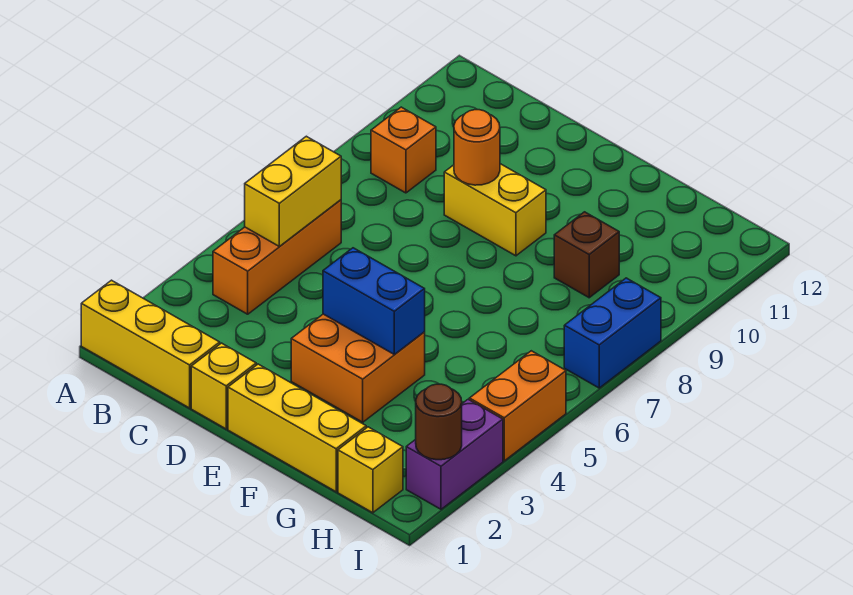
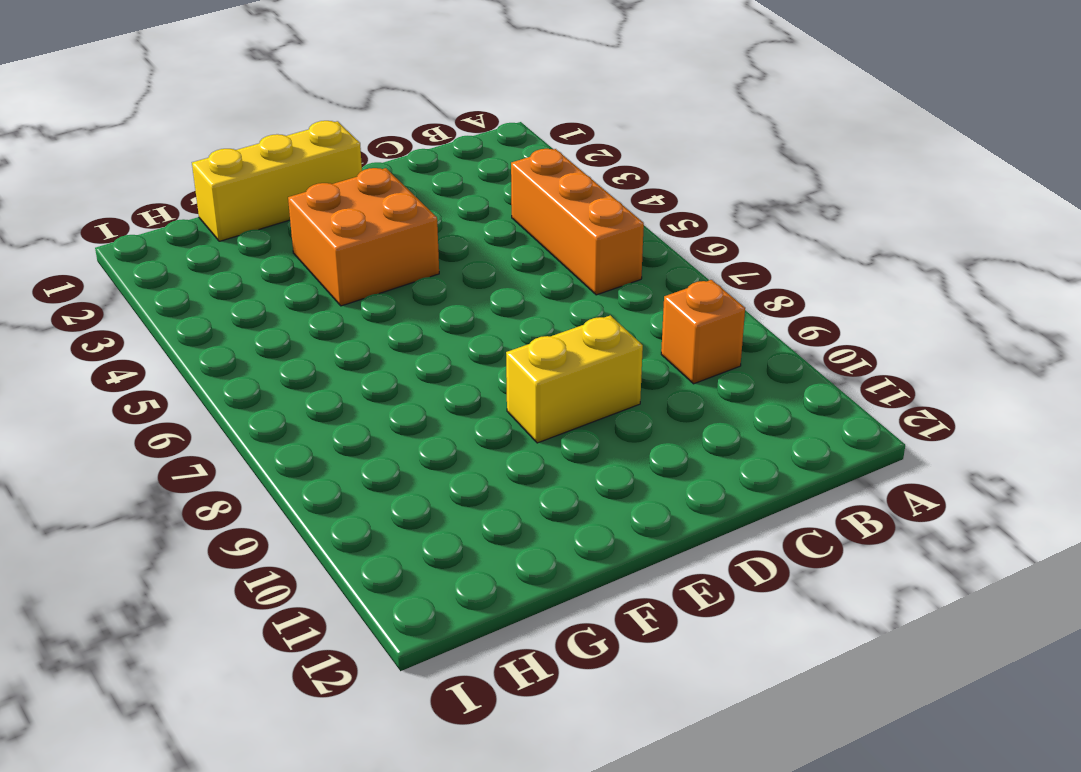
none -> yellow 1x3 brick [81,280,220,408]
none -> yellow 1x1 brick [191,343,256,429]
none -> brown 1x1 brick [554,212,619,298]

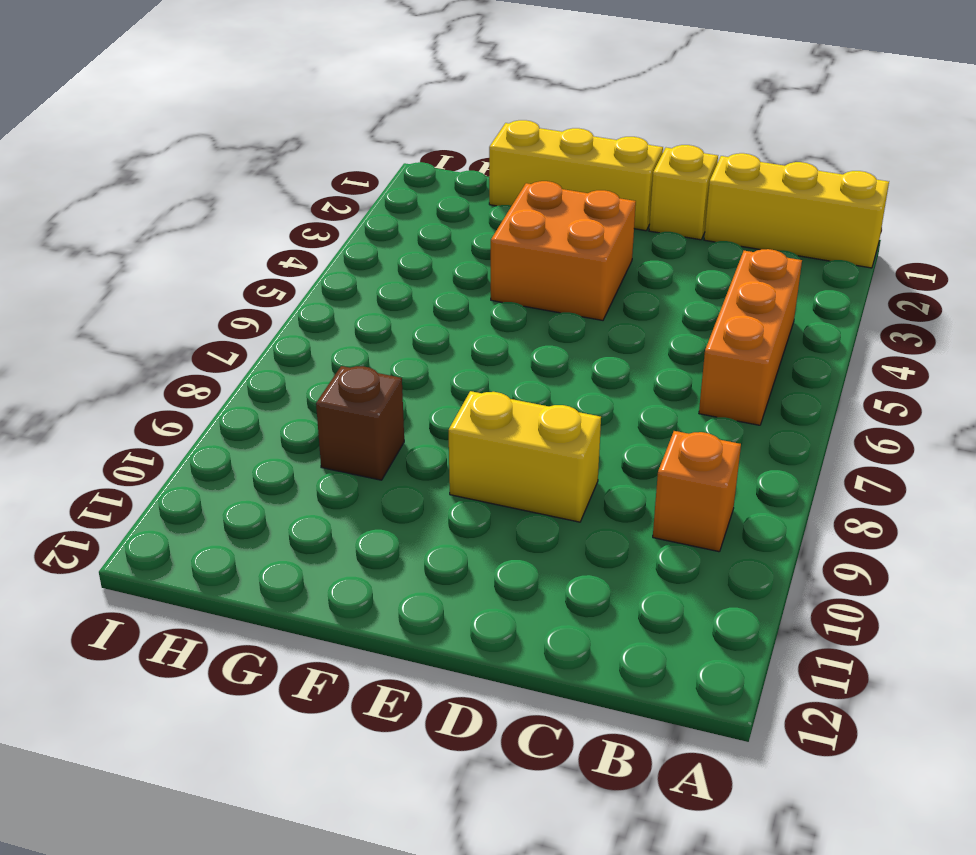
none -> yellow 1x1 brick [338,427,403,513]
none -> purple 1x2 brick [406,400,503,509]
none -> orange 1x2 brick [469,351,566,461]

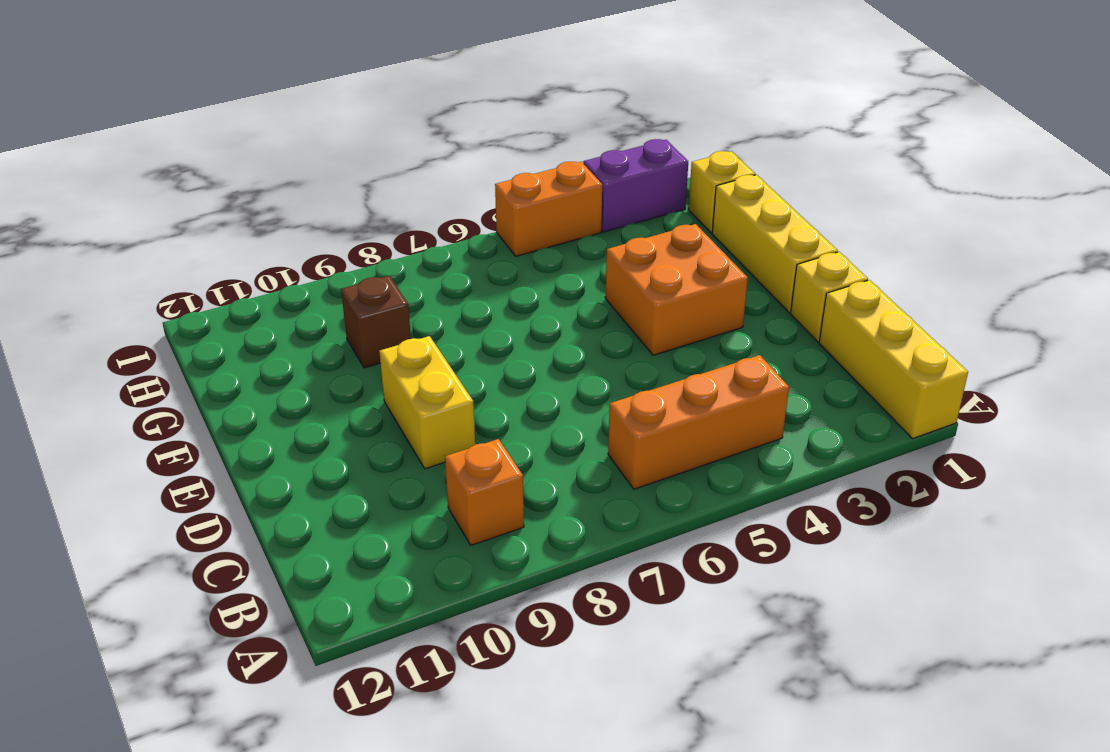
none -> blue 1x2 brick [564,278,661,388]
none -> yellow 1x2 brick [245,136,341,247]
none -> orange 1x1 round brick [454,110,500,185]

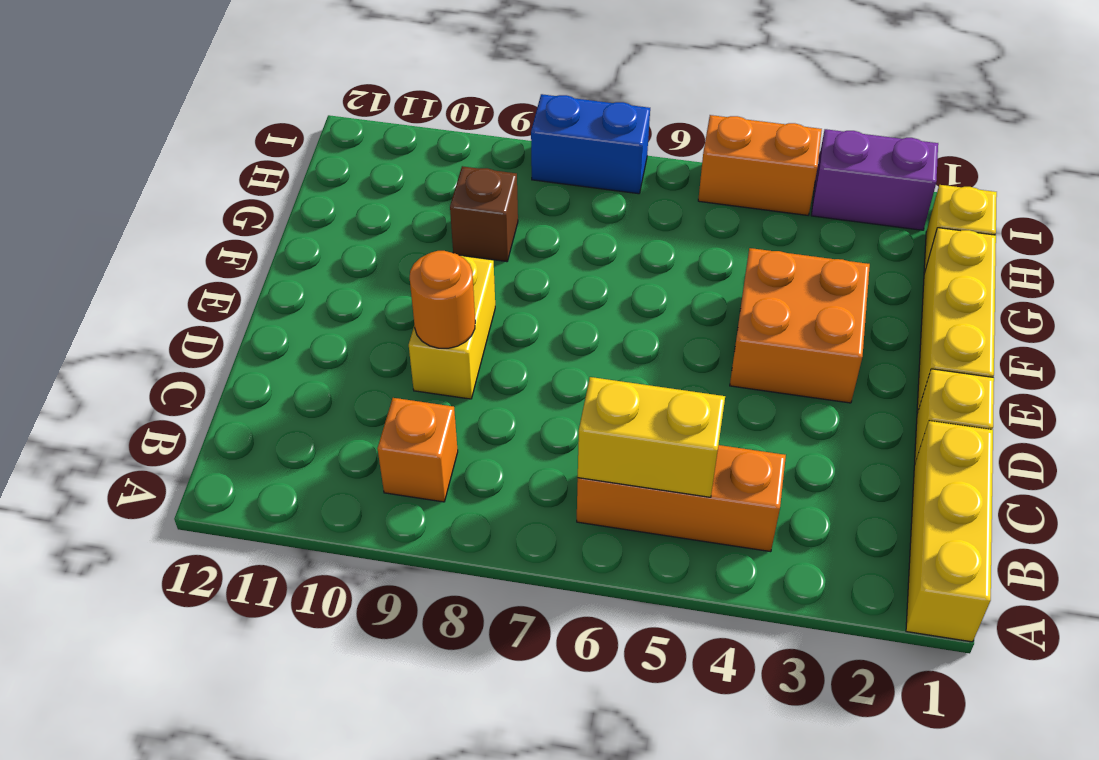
none -> blue 1x2 brick [323,248,425,354]
none -> brown 1x1 round brick [416,384,462,460]

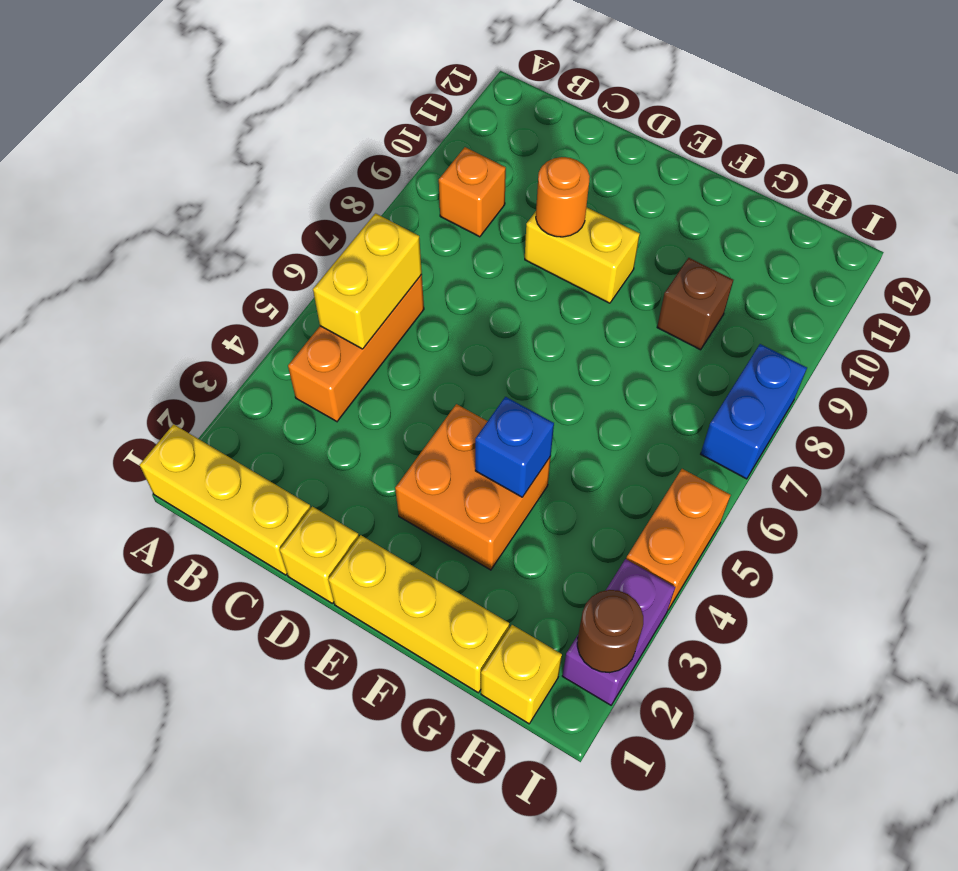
blue 1x1 brick [475,397,554,497] -> blue 1x2 brick [323,248,425,354]

